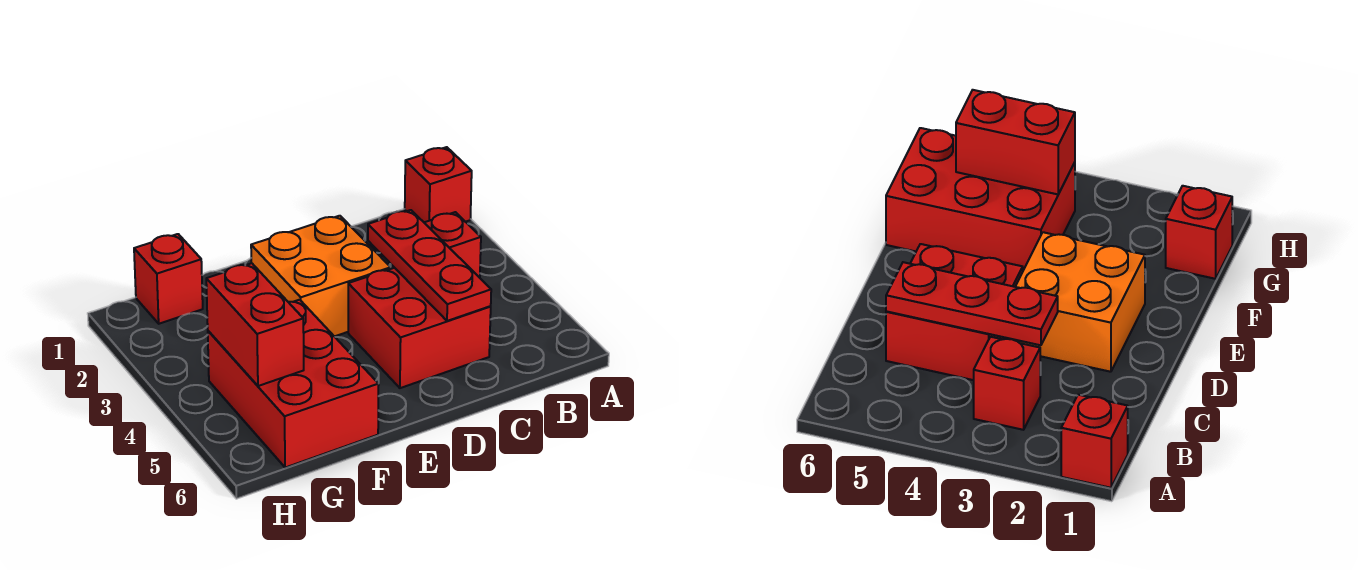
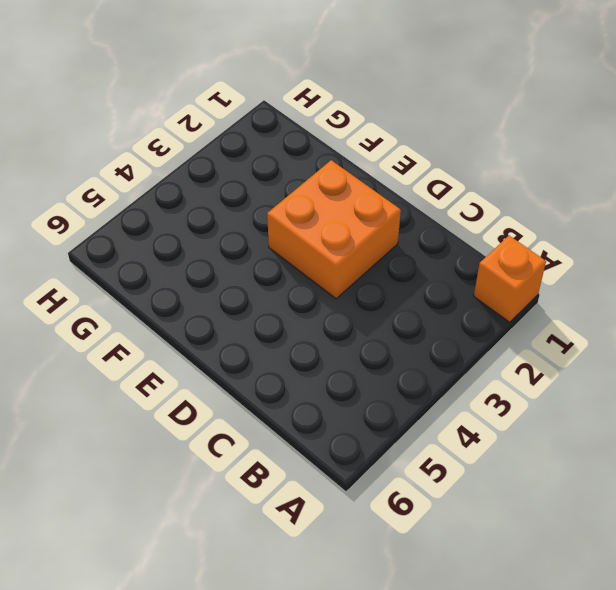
orange 1x1 brick [474,236,546,322] -> red 1x1 brick [405,147,472,222]
none -> red 1x1 brick [424,212,481,278]
none -> red 2x2 brick [348,268,491,388]

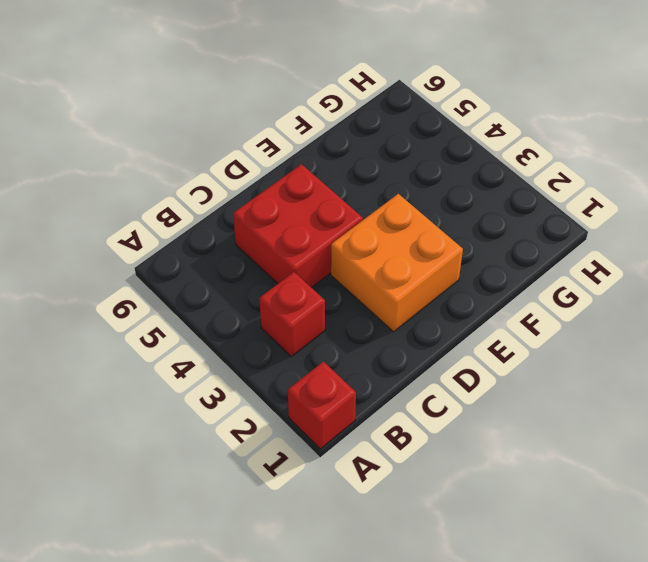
none -> red 2x3 brick [208,300,379,468]
none -> red 1x1 brick [134,234,203,324]

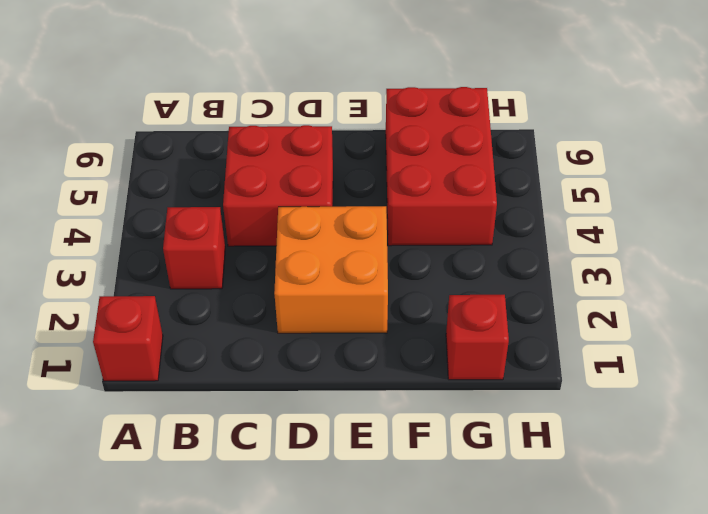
none -> red 1x3 plate [368,210,491,321]
none -> red 1x2 brick [206,263,304,386]

